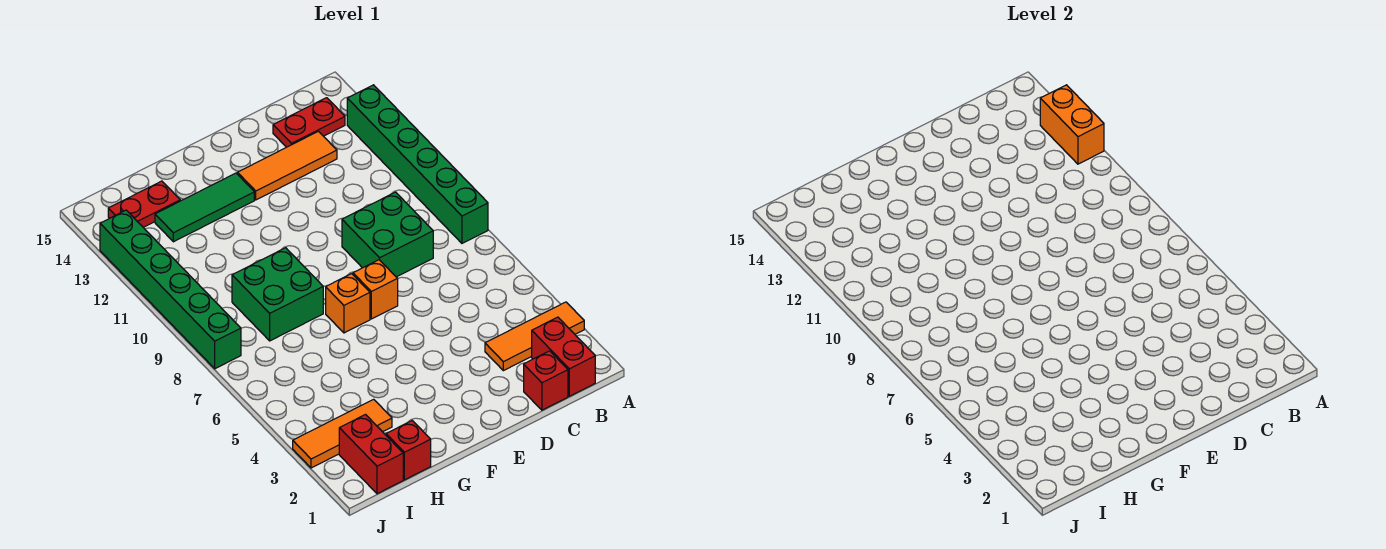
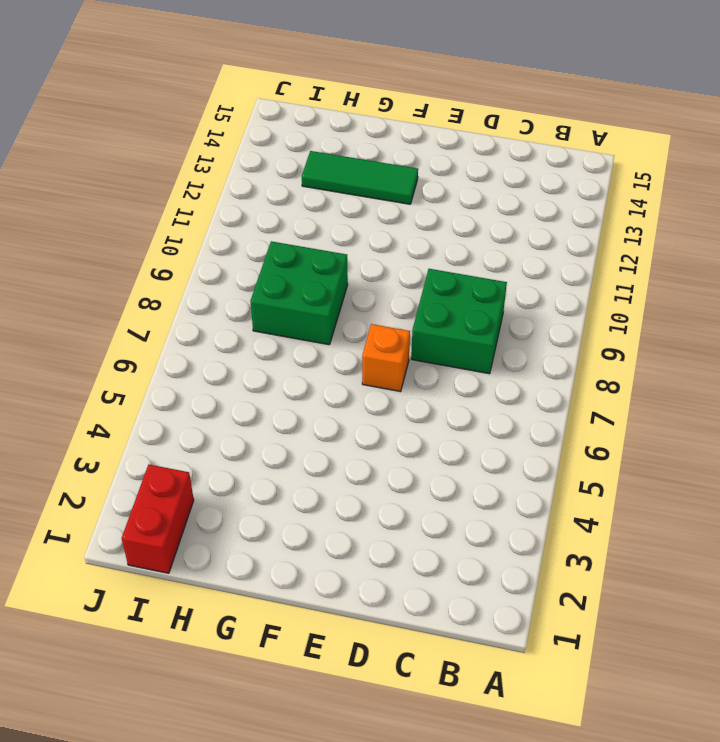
none -> orange 1x3 tile [485,302,584,371]
none -> green 1x6 brick [347,85,488,243]
none -> red 1x2 brick [532,317,595,396]

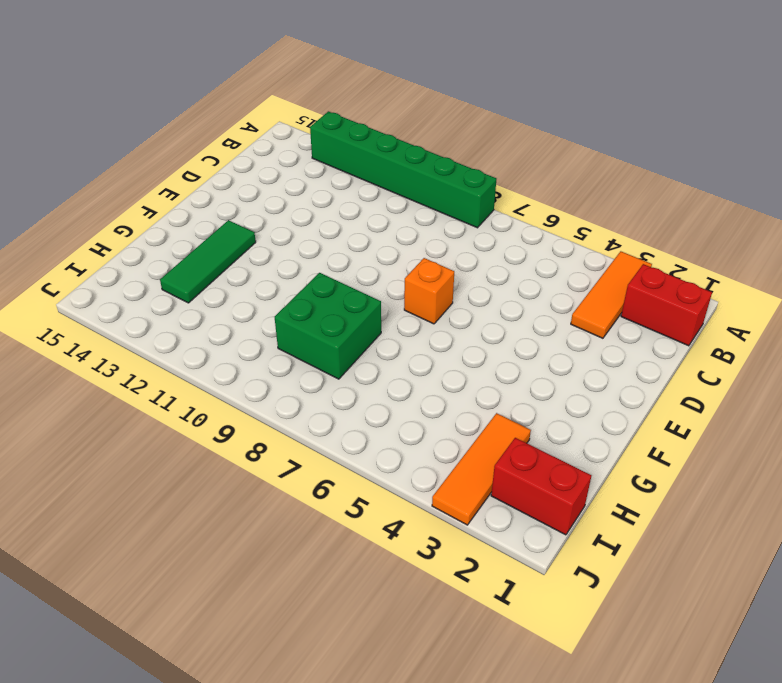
none -> red 1x2 plate [273,98,345,147]
none -> red 1x1 brick [524,351,568,410]
none -> green 2x2 brick [342,192,433,277]

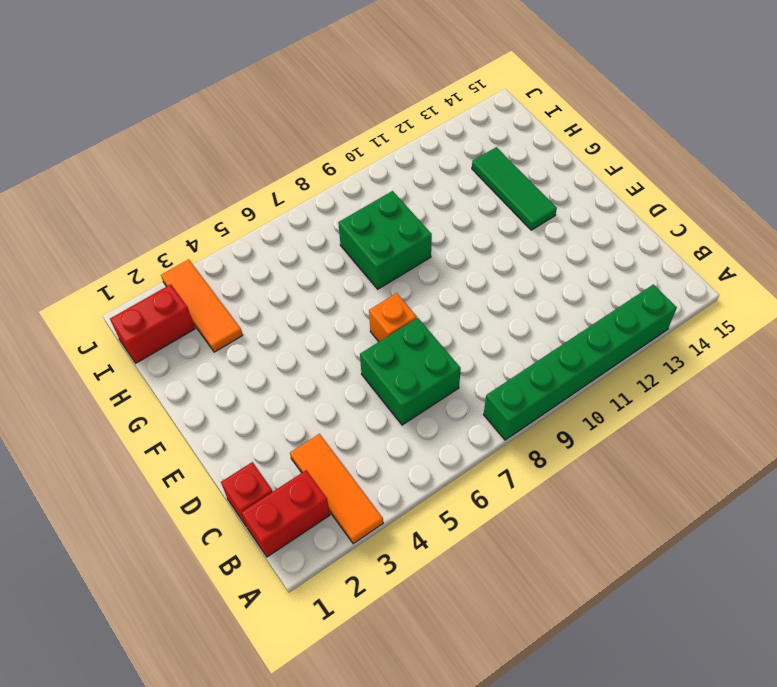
green 2x2 brick [360,318,461,425] -> green 2x2 brick moved to [342,192,433,277]
none -> red 1x2 plate [273,98,345,147]
none -> orange 1x3 tile [237,131,337,200]
none -> orange 1x1 brick [326,274,370,333]

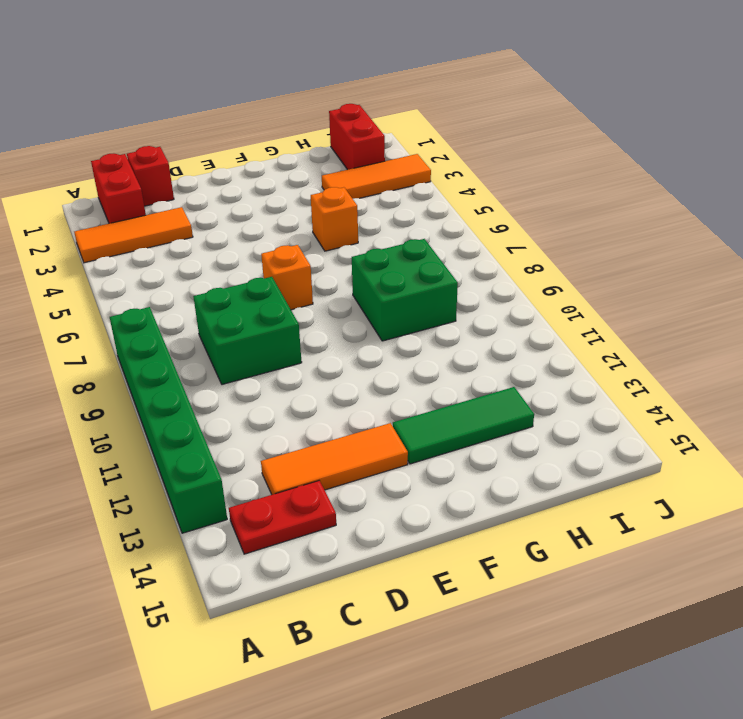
orange 1x1 brick [311,187,358,251] -> orange 1x1 brick moved to [326,274,370,333]
none -> red 1x1 brick [386,421,431,480]
none -> red 1x2 plate [108,181,180,227]
none -> green 1x6 brick [100,210,241,369]

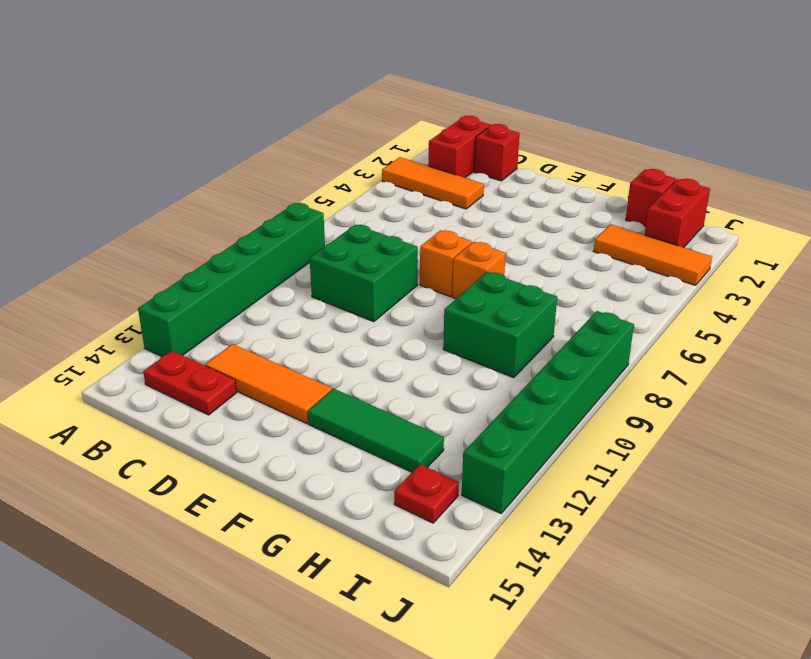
red 1x1 plate [394,464,459,523] -> red 1x2 plate [108,181,180,227]
none -> orange 1x2 brick [1040,85,1104,164]

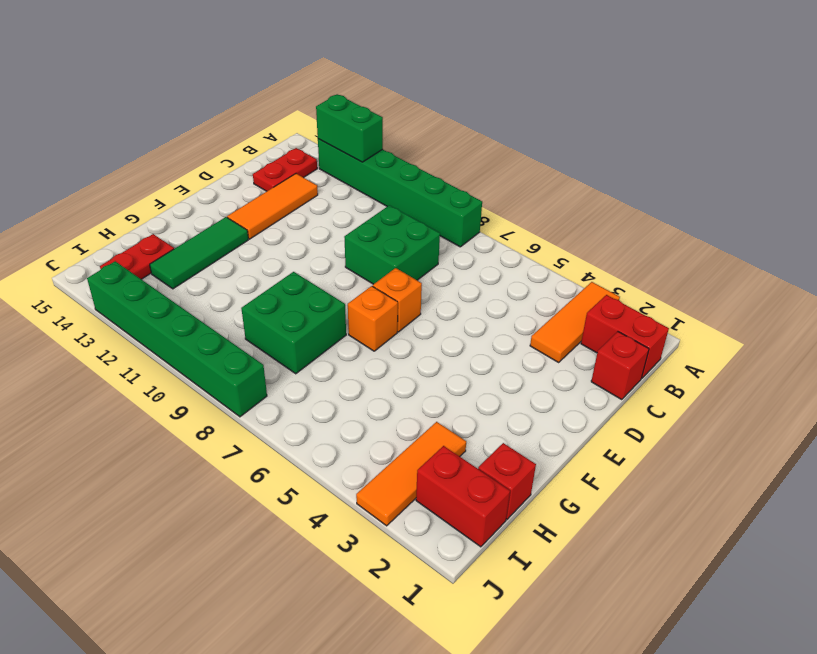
green 1x2 brick [316,94,383,162] -> orange 1x2 brick [1040,85,1104,164]

